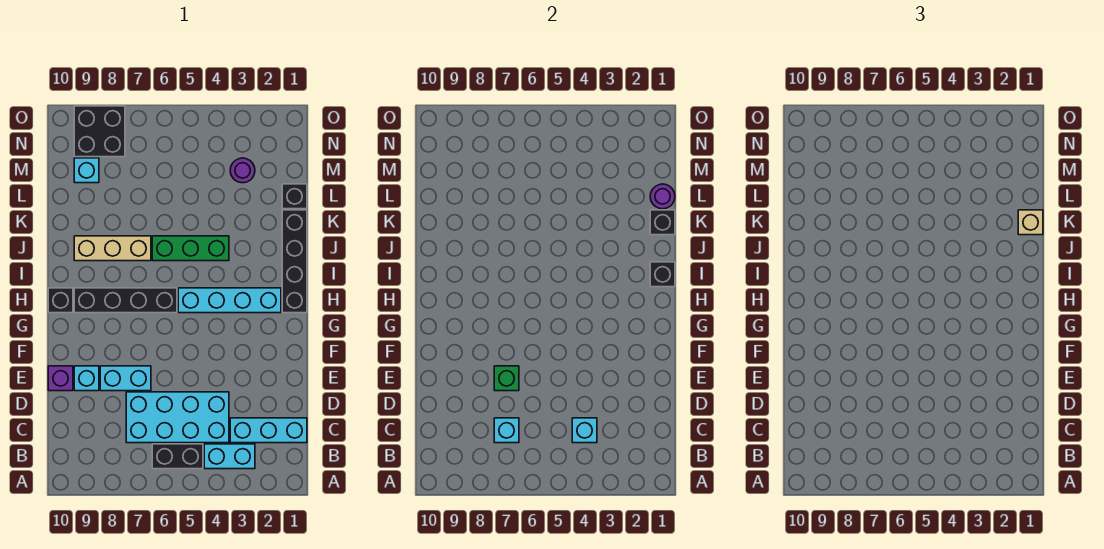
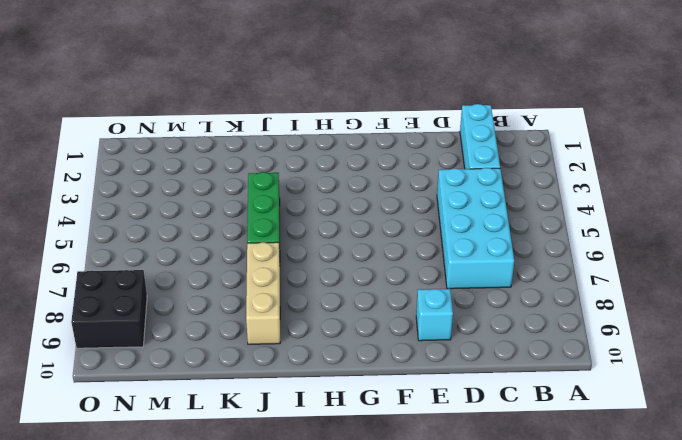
none -> cyan 1x2 brick [204,444,255,469]
none -> black 1x2 brick [152,444,203,469]
none -> cyan 1x2 brick [100,366,151,391]

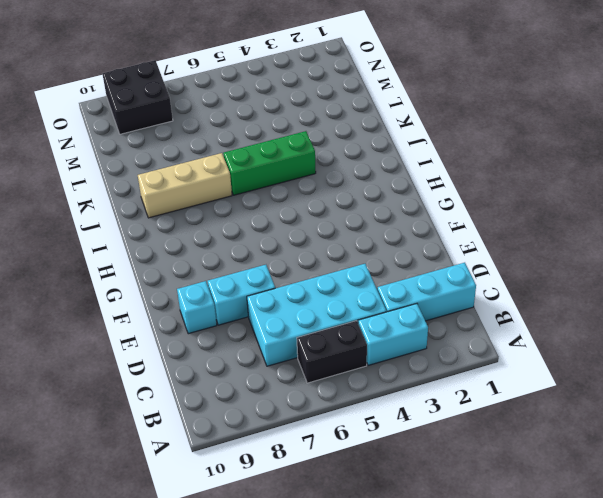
none -> purple 1x1 brick [48,366,73,391]
none -> black 1x4 brick [282,210,307,313]
none -> cyan 1x4 brick [178,288,281,313]

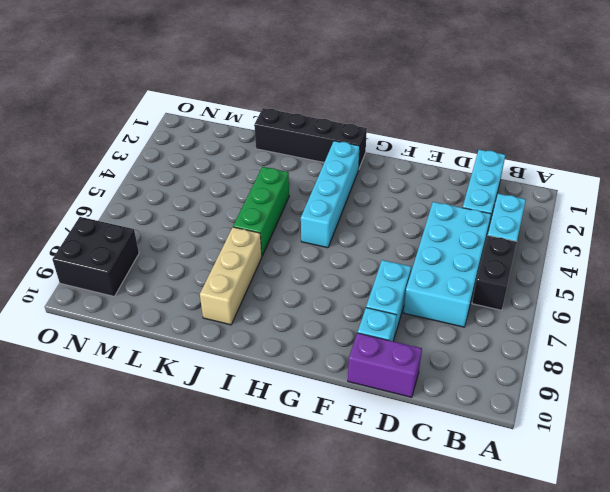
purple 1x2 brick [348,333,422,397] -> purple 1x1 brick [48,366,73,391]
none -> black 1x4 brick [74,288,177,313]
none -> black 1x1 brick [48,288,73,313]
none -> black 1x1 brick [282,184,307,209]

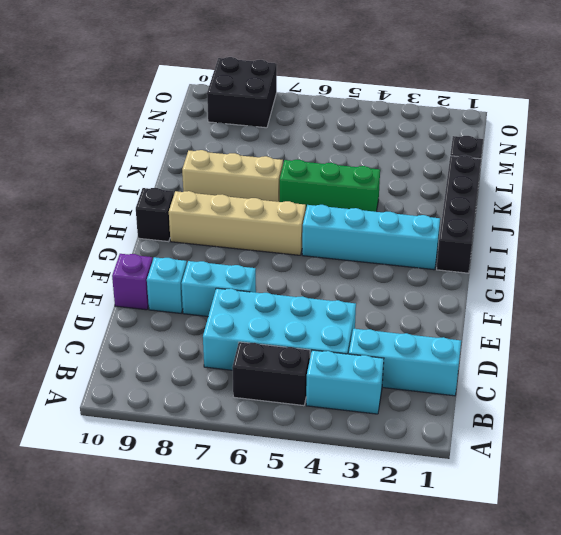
tan 1x4 brick [169,191,306,255] -> black 1x4 brick [74,288,177,313]
none -> purple 1x1 round brick [230,158,255,183]
none -> cyan 1x1 brick [74,158,99,183]
none -> cyan 1x1 brick [572,418,597,443]

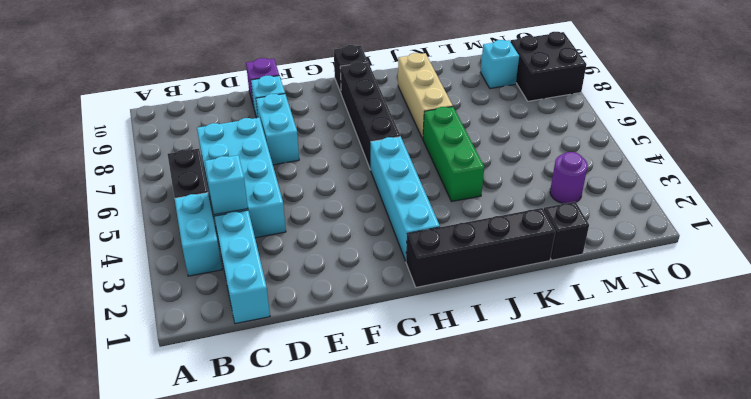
none -> cyan 1x1 brick [494,418,519,443]
none -> green 1x1 brick [494,366,519,391]
none -> black 1x1 brick [650,262,675,287]

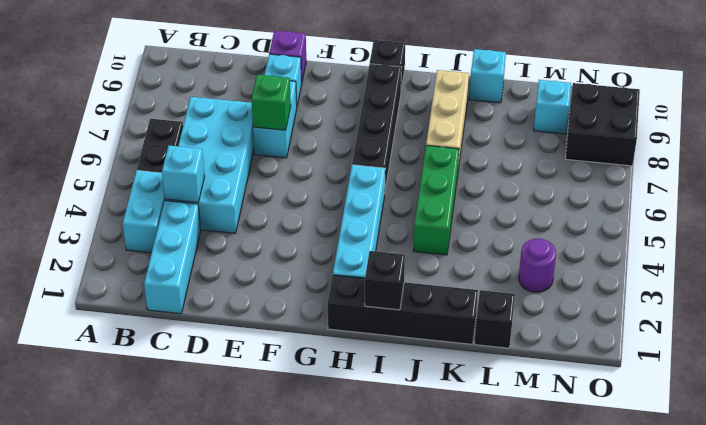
cyan 1x1 brick [469,49,506,103] -> cyan 1x1 brick moved to [494,418,519,443]
none -> black 1x1 brick [650,210,675,235]
none -> purple 1x1 round brick [650,184,675,209]
none -> tan 1x1 brick [1018,210,1043,235]

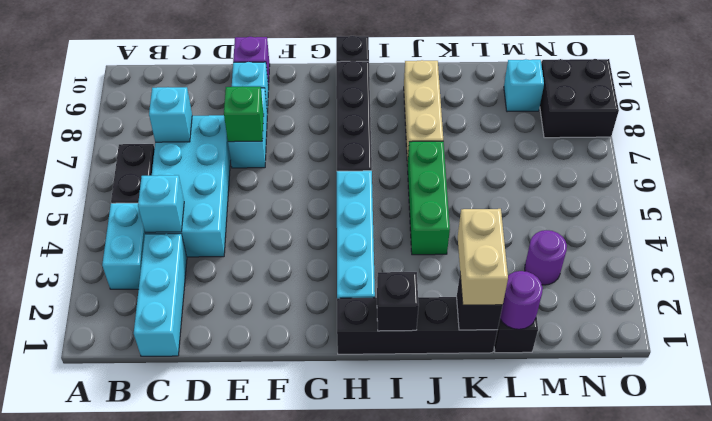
tan 1x2 brick [458,209,508,305] -> tan 1x1 brick [1018,210,1043,235]

